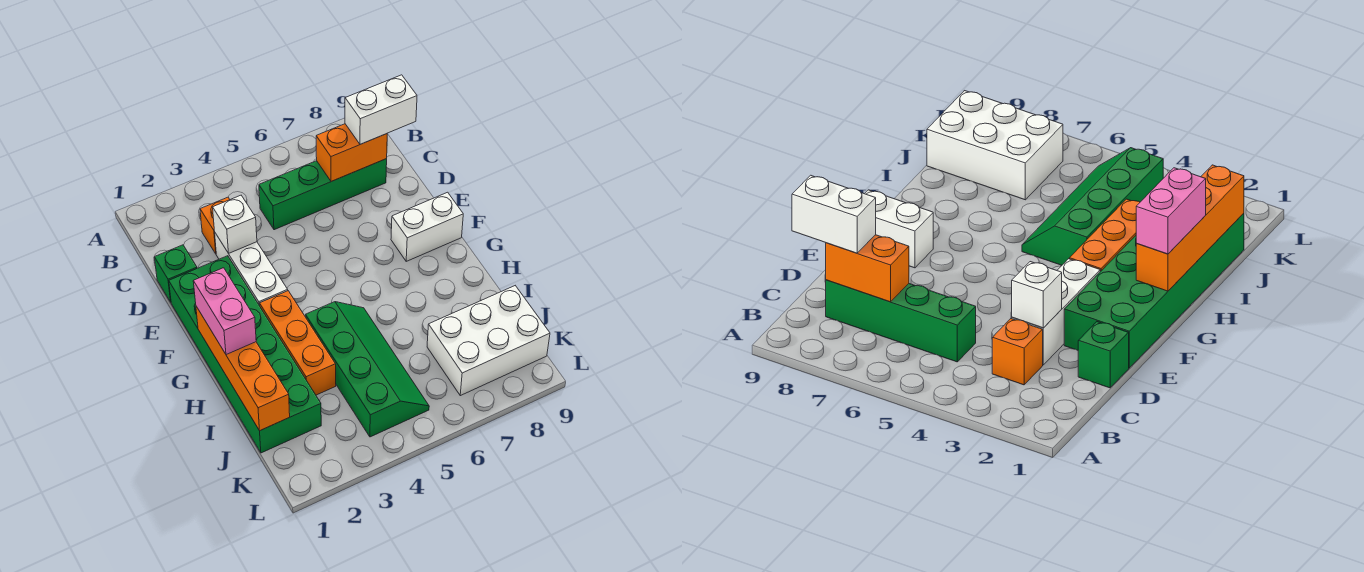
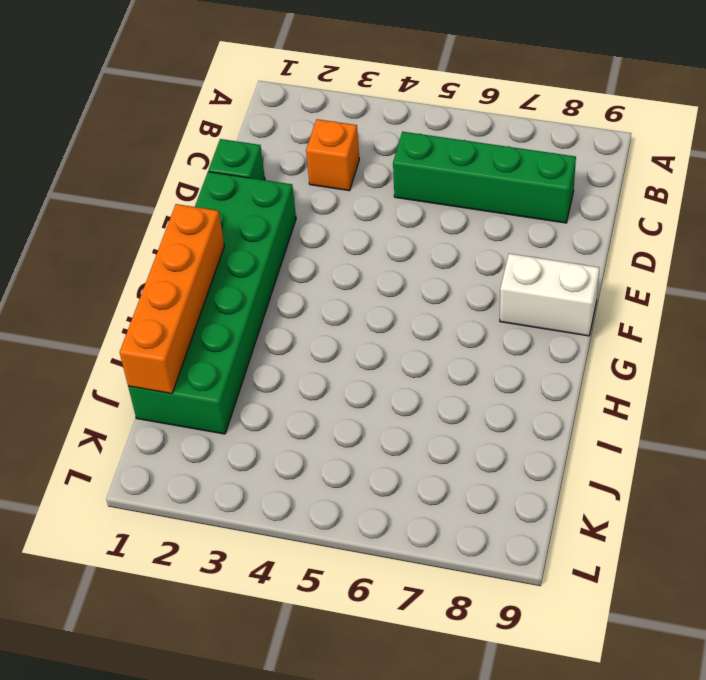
none -> white 1x3 brick [215,233,288,306]
none -> orange 1x3 brick [260,291,336,395]
none -> green 2x4 slope [306,302,429,437]

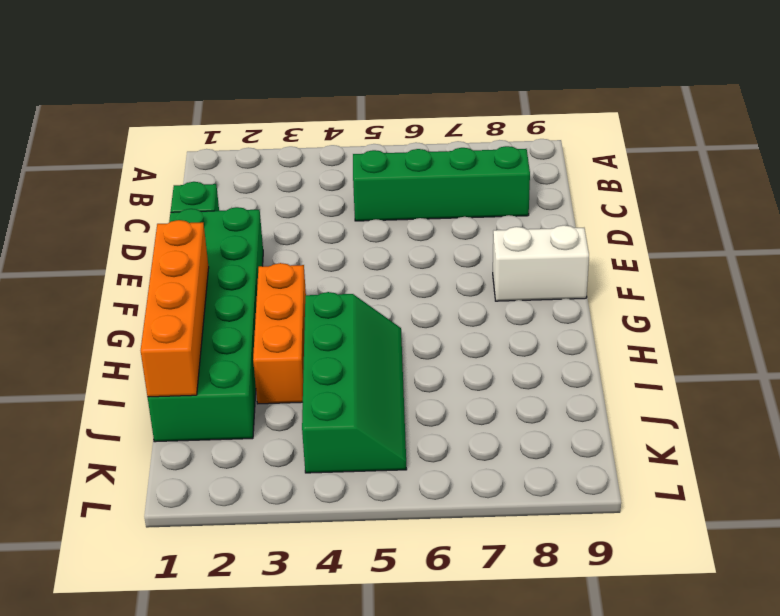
none -> orange 1x1 brick [200,197,230,254]
none -> white 1x3 brick [215,233,288,306]
none -> white 2x3 brick [427,286,550,396]

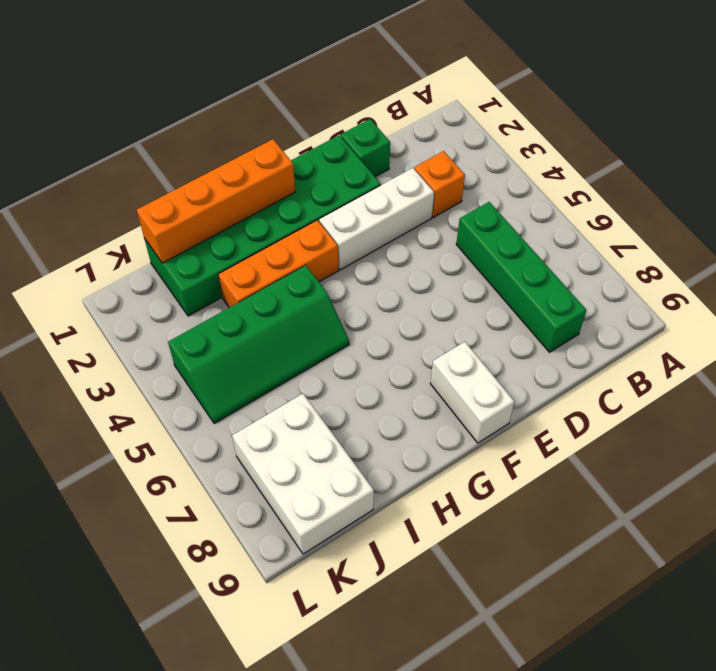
none -> orange 1x2 brick [316,124,387,181]
none -> white 1x1 brick [213,195,257,253]
none -> white 1x2 brick [345,75,417,144]

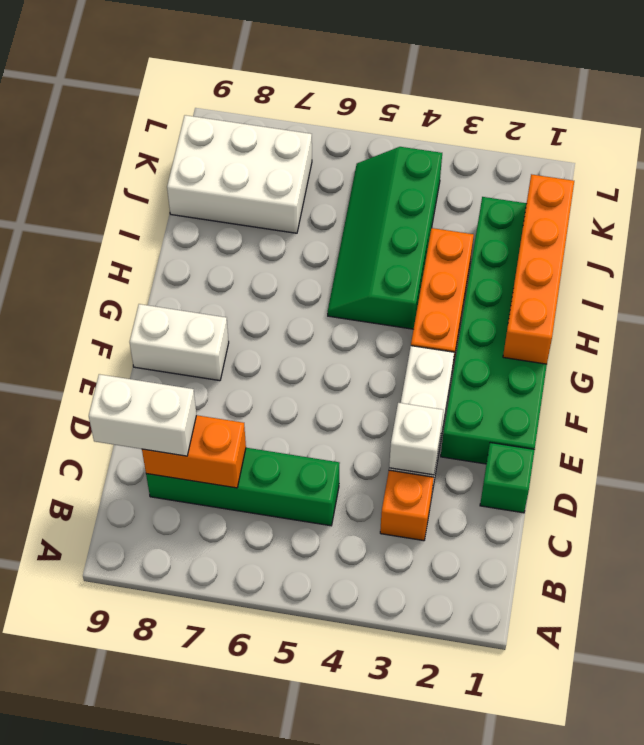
none -> pink 1x2 brick [193,268,256,355]

